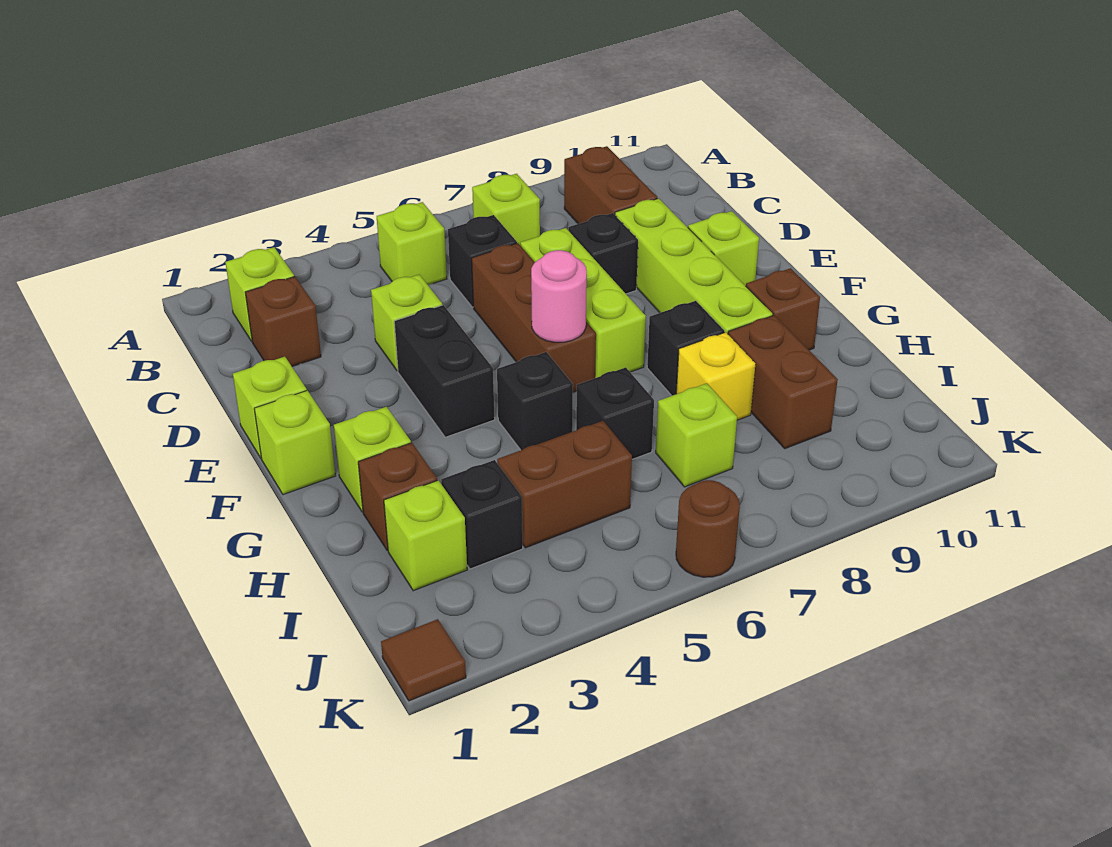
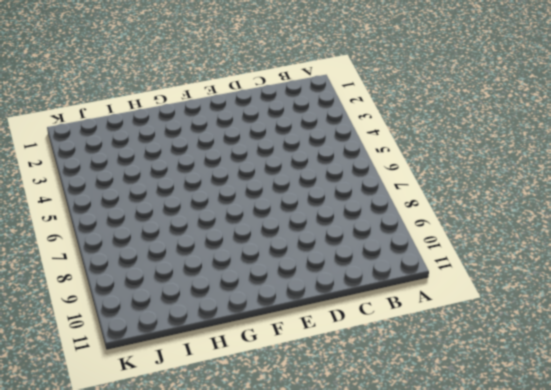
none -> lime 1x1 brick [225,247,294,341]
none -> lime 1x1 brick [377,202,447,285]
none -> lime 1x1 brick [472,174,540,245]
none -> brown 1x2 brick [564,146,657,224]

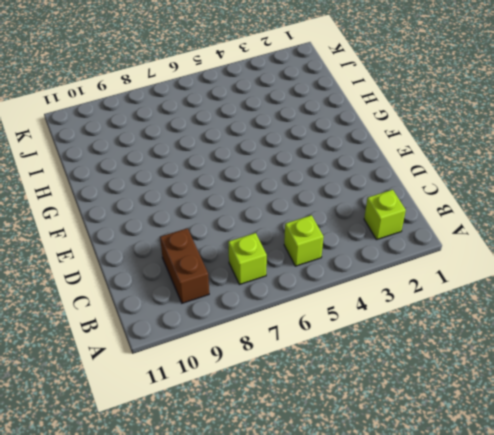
none -> brown 1x1 brick [245,277,321,366]
none -> black 1x1 brick [448,215,517,307]
none -> lime 1x1 brick [371,275,442,371]
none -> brown 1x3 brick [472,243,596,392]

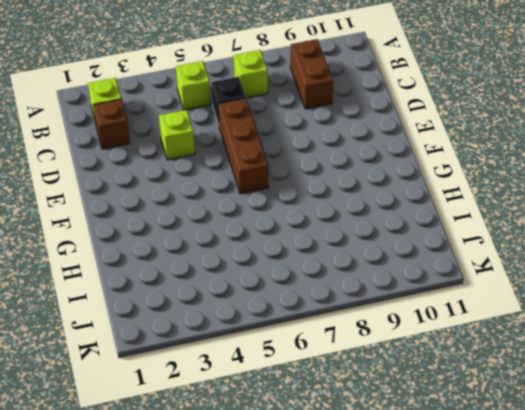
none -> lime 1x3 brick [520,228,646,378]
none -> black 1x1 brick [568,213,638,294]
none -> lime 1x4 brick [615,198,773,334]
none -> lime 1x1 brick [233,357,307,458]

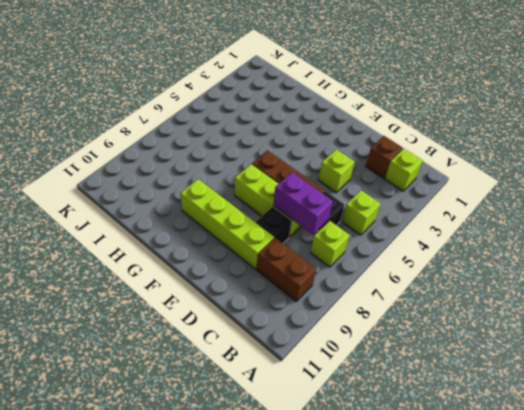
purple 1x2 brick [273,172,333,235] -> none
none -> lime 1x1 brick [233,357,307,458]
none -> black 1x2 brick [394,305,495,437]
none -> lime 1x1 brick [688,211,759,286]
none -> lime 1x1 brick [254,390,335,495]

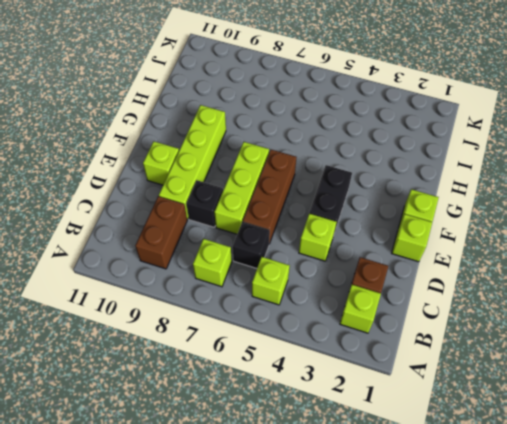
none -> lime 1x1 brick [334,407,411,512]
none -> black 1x1 brick [497,352,573,450]
none -> black 1x1 brick [647,301,724,396]
none -> brown 1x1 brick [746,268,820,350]

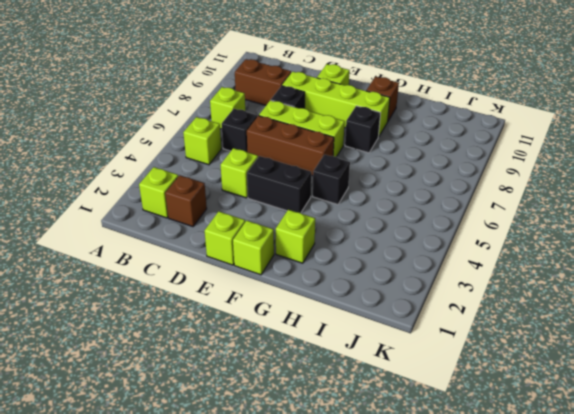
none -> brown 1x1 brick [358,443,437,550]
none -> black 1x1 brick [576,367,654,459]
none -> yellow 1x1 brick [676,332,755,420]
none -> brown 1x2 brick [728,315,838,448]

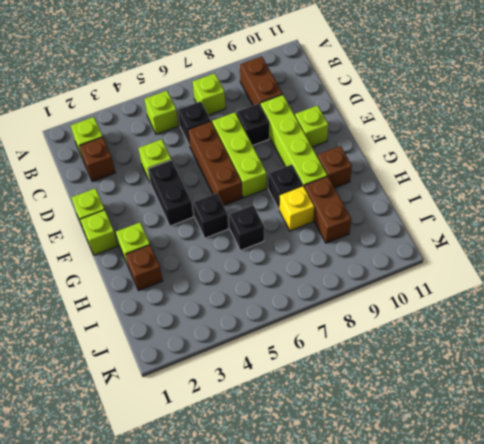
none -> lime 1x1 brick [384,480,467,591]
none -> black 1x1 brick [441,460,523,569]
none -> brown 1x2 brick [497,421,632,548]
none -> lime 1x1 brick [656,383,737,487]

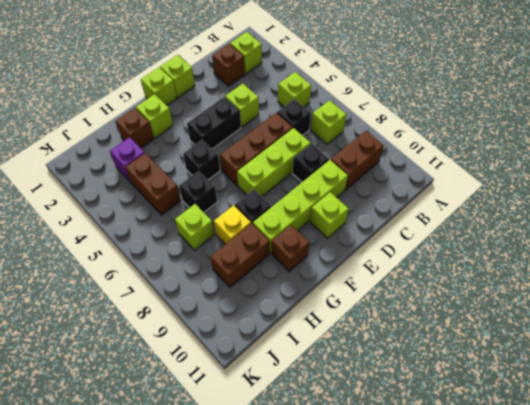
purple 1x1 brick [110,137,145,182] -> black 1x1 brick [441,460,523,569]
none -> lime 1x1 brick [384,480,467,591]
none -> brown 1x1 tile [381,619,466,701]
none -> brown 1x1 round brick [676,480,740,577]
none -> pink 1x1 round brick [531,250,587,342]

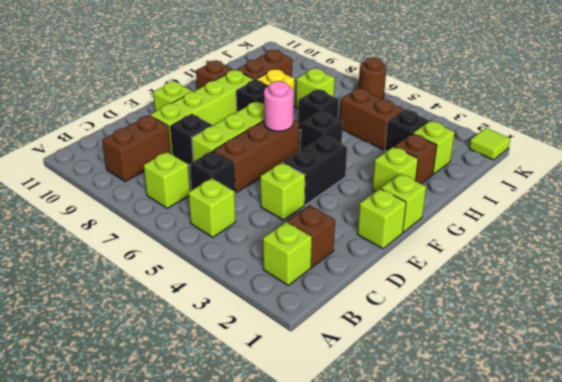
lime 1x1 tile [469,128,510,160] -> brown 1x1 tile [381,619,466,701]

